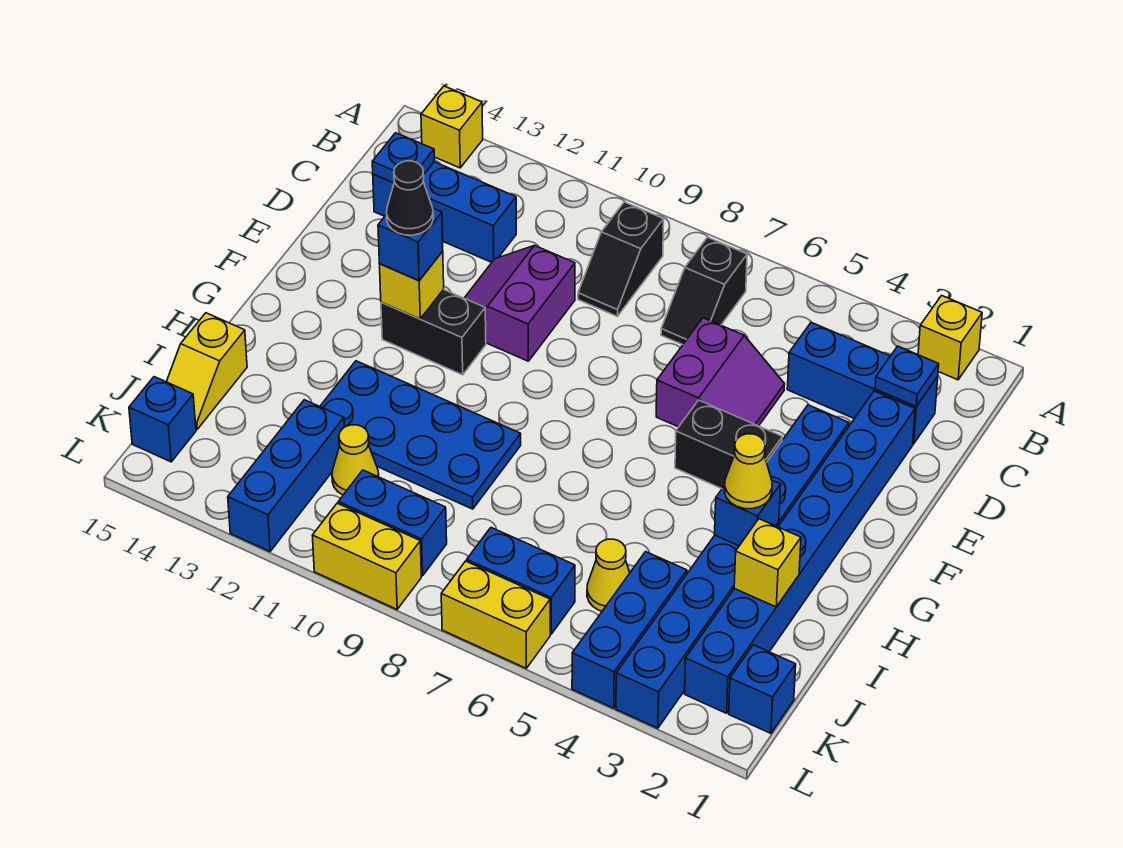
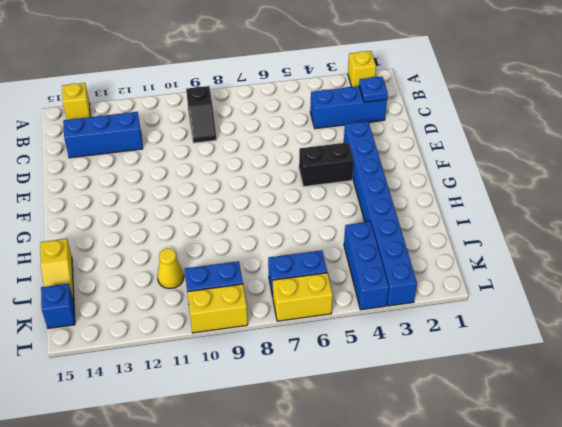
none -> black 1x2 slope [661,237,747,345]
none -> blue 1x8 brick [685,391,915,713]
none -> purple 2x2 slope [656,318,785,427]
none -> purple 2x2 slope [465,246,575,361]

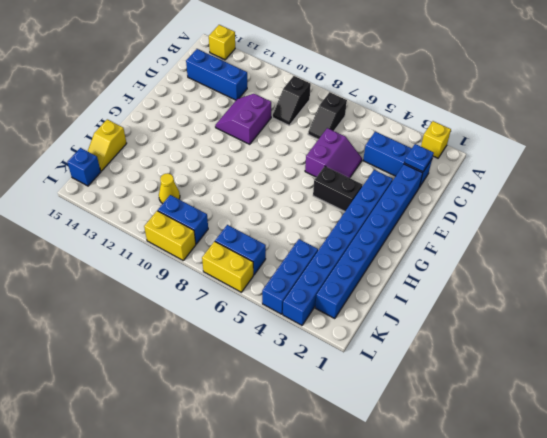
none -> black 1x2 brick [381,290,486,375]
none -> blue 2x4 plate [320,361,521,509]
none -> yellow 1x1 cone [587,539,630,611]
none -> blue 1x3 brick [228,400,344,551]

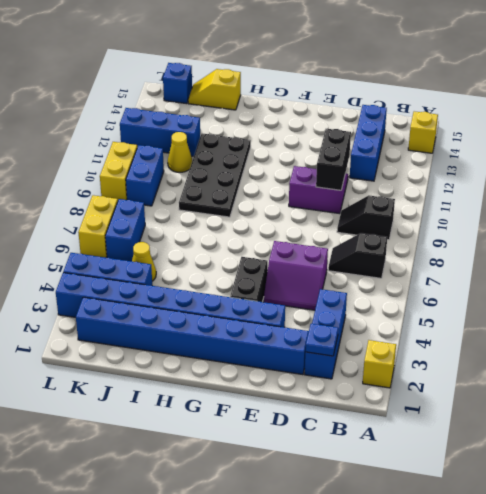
black 1x2 brick [316,129,351,190] -> black 1x2 brick moved to [381,290,486,375]
black 2x4 plate [179,133,251,217] -> blue 2x4 plate [320,361,521,509]
none -> blue 1x1 brick [729,645,796,733]
none -> blue 1x1 plate [372,133,434,183]
none -> yellow 1x1 brick [380,251,444,319]
none -> blue 1x1 brick [715,480,781,546]

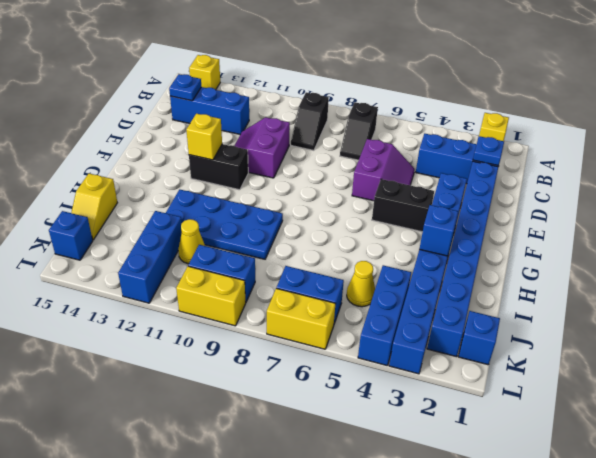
none -> yellow 1x1 brick [734,519,801,607]
none -> blue 1x1 brick [378,208,443,281]
none -> yellow 1x1 cone [725,434,772,509]
none -> black 1x1 cone [387,161,433,235]

